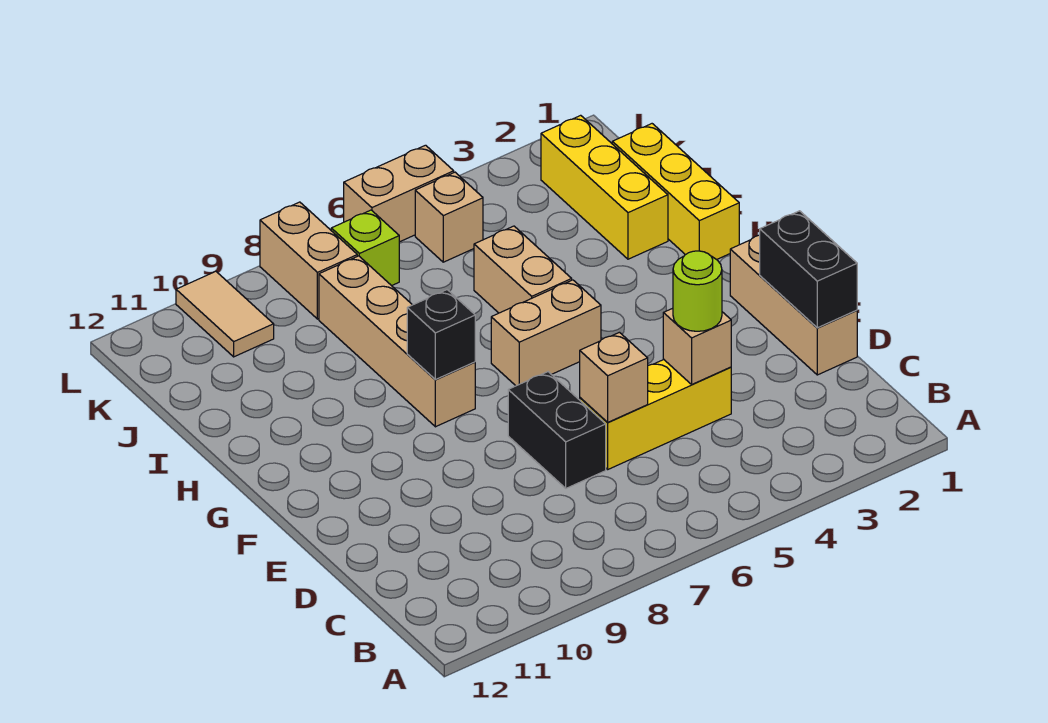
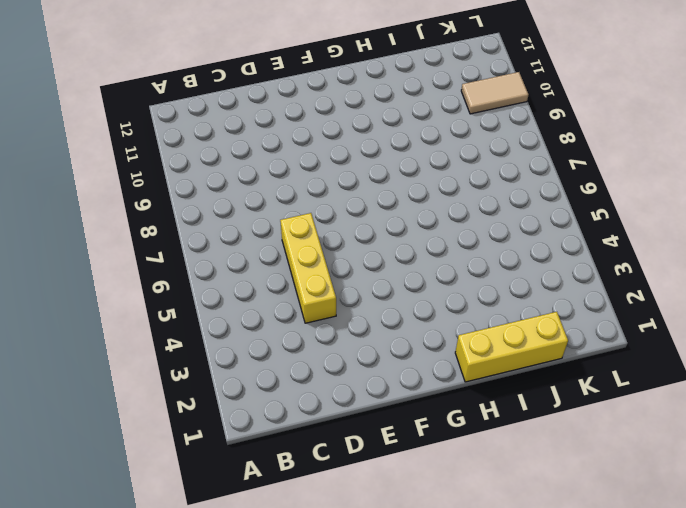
none -> tan 1x3 brick [730,235,857,375]
none -> black 1x2 brick [508,372,606,488]
none -> tan 1x2 brick [491,280,601,386]

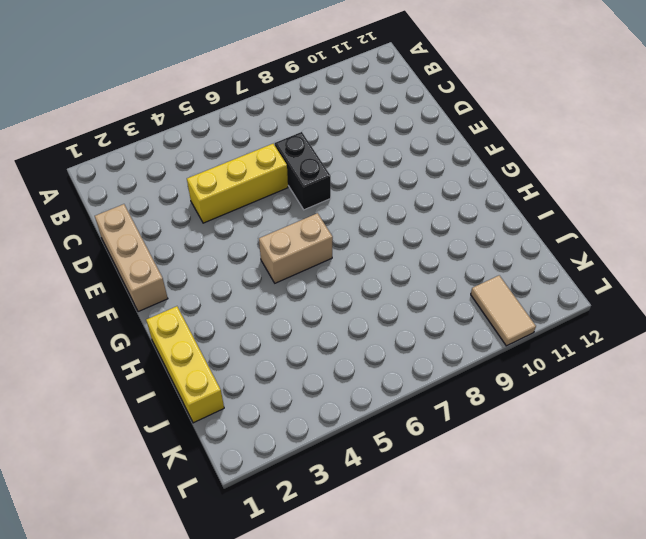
none -> tan 1x4 brick [319,256,475,427]
none -> tan 1x2 brick [474,226,572,313]
none -> yellow 1x3 brick [541,115,668,259]

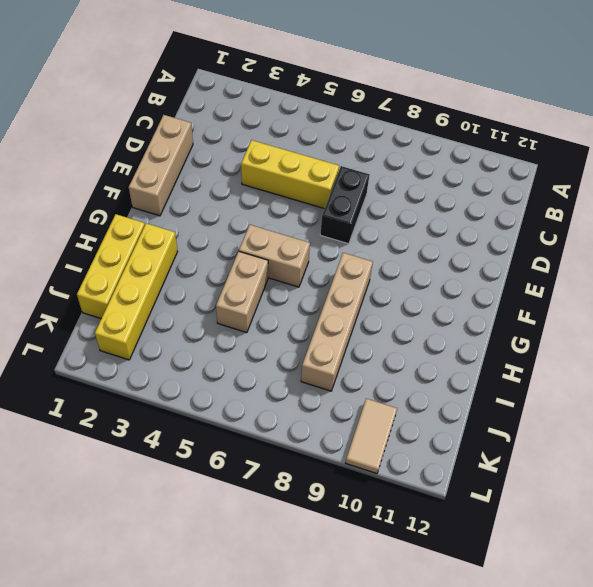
yellow 1x4 brick [95,223,178,360] -> yellow 1x3 brick [541,115,668,259]
none -> tan 1x1 brick [415,172,483,262]
none -> lime 1x1 brick [331,210,399,286]
none -> tan 1x2 brick [260,202,357,319]

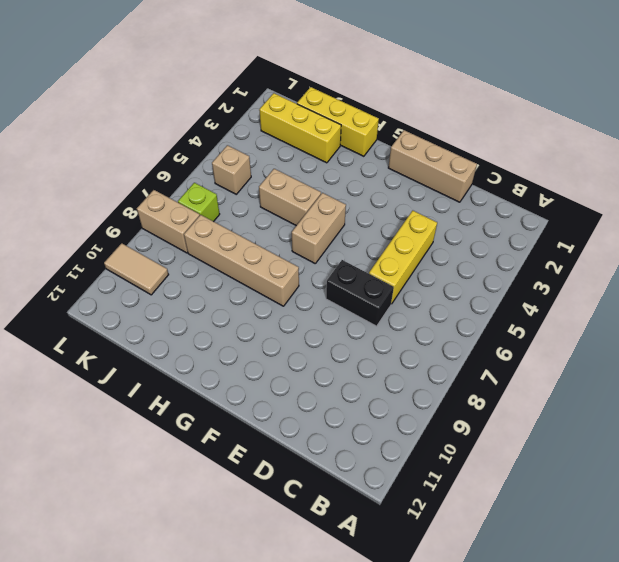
none -> tan 1x2 brick [344,145,454,242]
none -> black 1x2 brick [760,211,857,328]
none -> tan 1x1 brick [663,308,731,384]

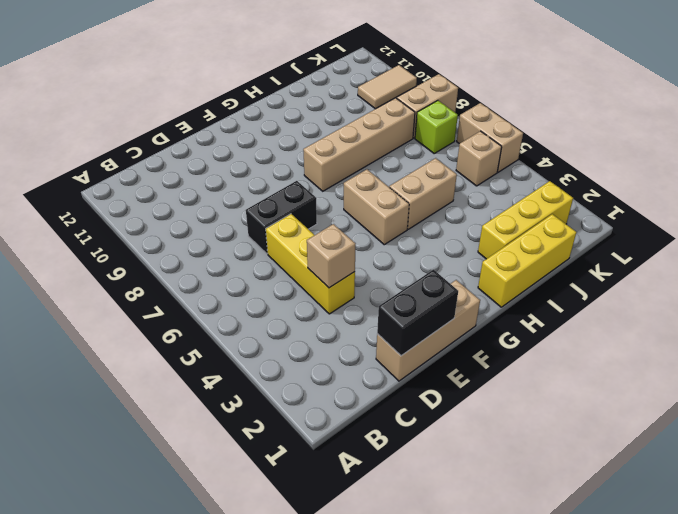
none -> tan 1x1 brick [580,332,648,422]
none -> black 1x1 brick [407,290,475,380]
none -> lime 1x1 round brick [673,251,722,331]

